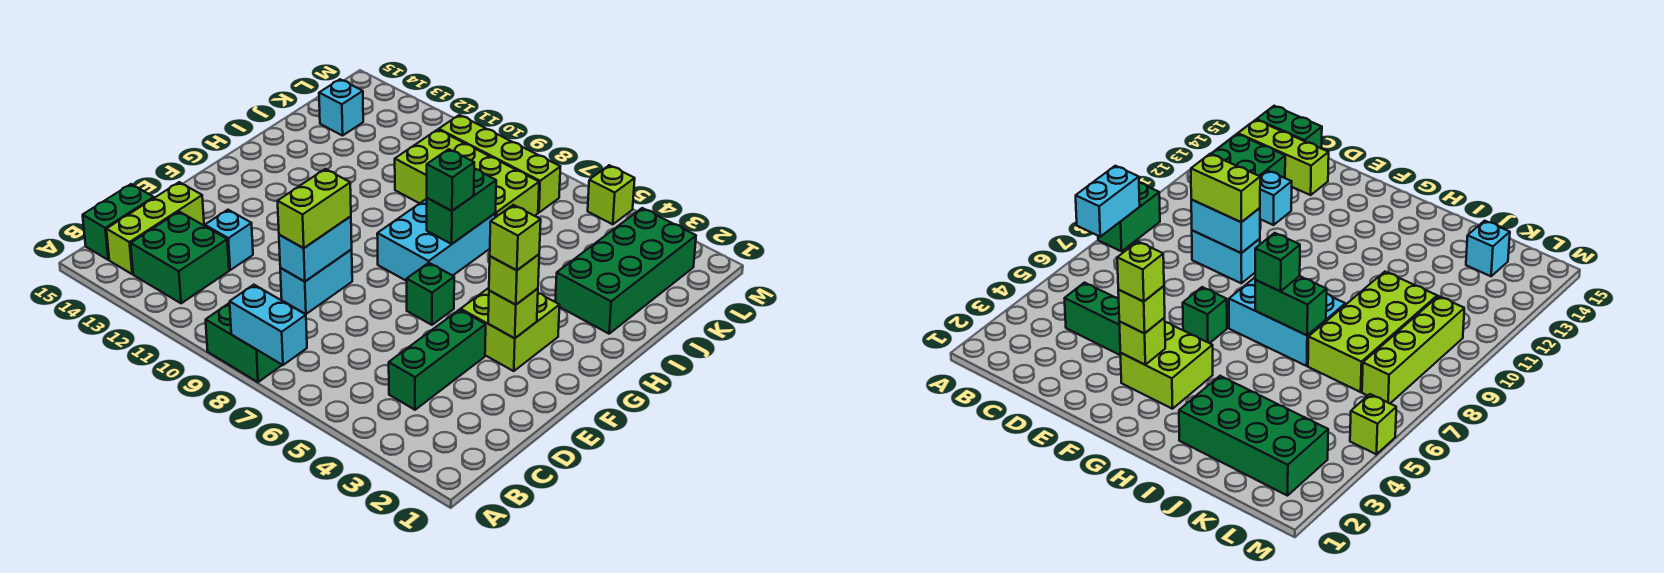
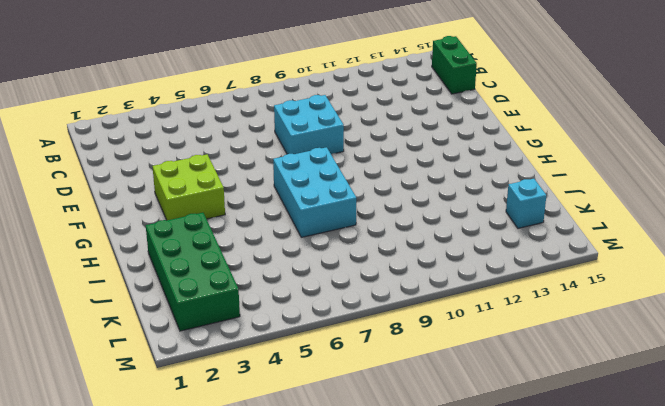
cyan 2x2 brick [274,95,344,154] -> cyan 1x2 brick [280,250,352,314]
none -> green 1x2 brick [206,303,282,382]
none -> green 2x2 brick [131,212,229,303]
none -> lime 1x3 brick [106,182,204,274]

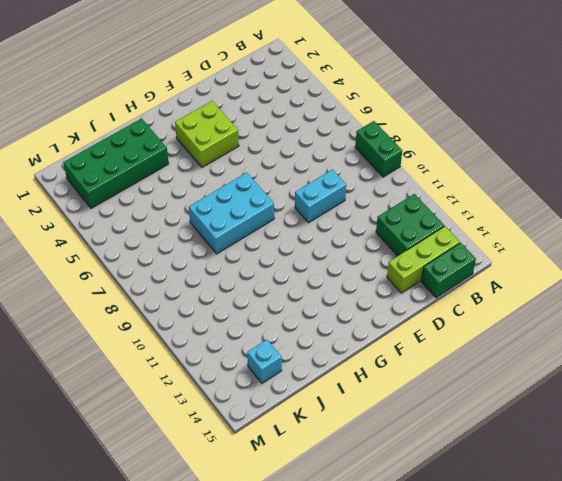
none -> green 1x3 brick [389,310,486,410]
none -> cyan 1x1 brick [205,210,253,270]
none -> green 1x1 brick [407,263,454,325]

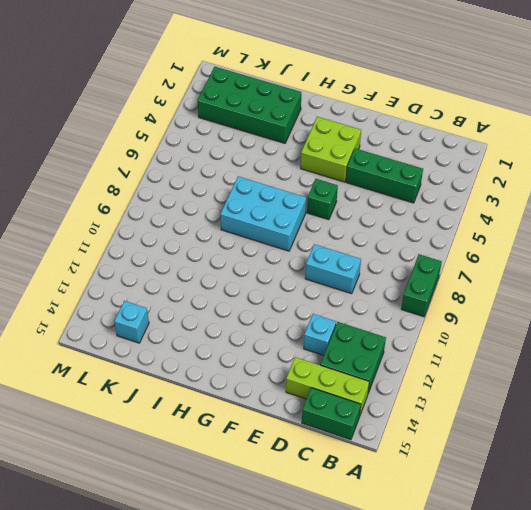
none -> lime 2x4 brick [395,130,539,217]
none -> lime 1x4 brick [439,115,560,213]
none -> lime 1x1 brick [588,165,635,224]

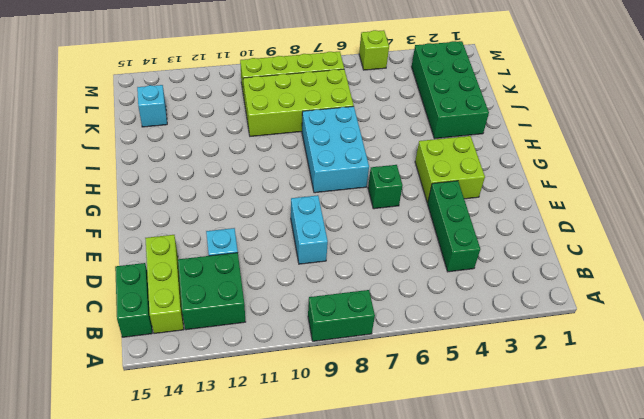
none -> cyan 1x2 brick [230,285,307,365]
none -> cyan 1x2 brick [279,216,352,282]
none -> lime 1x1 brick [488,289,538,338]

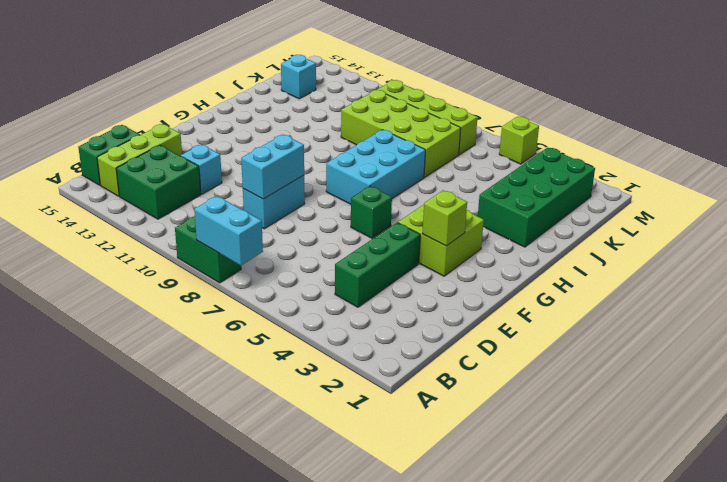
none -> green 1x2 brick [427,169,496,244]
none -> lime 1x2 brick [278,169,351,248]
none -> lime 1x1 brick [489,255,539,305]

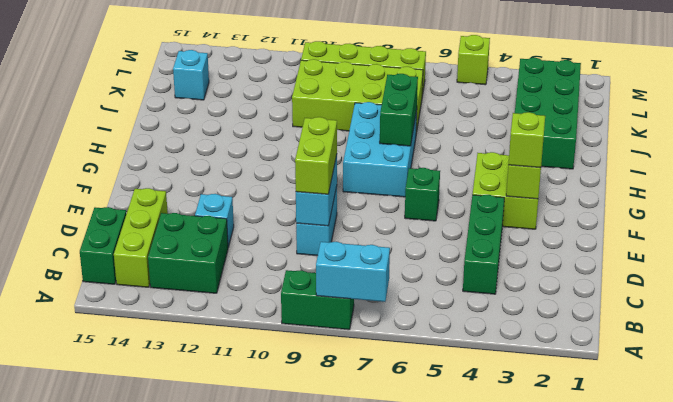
none -> green 1x1 brick [427,149,474,211]
none -> lime 1x1 brick [490,205,541,270]

